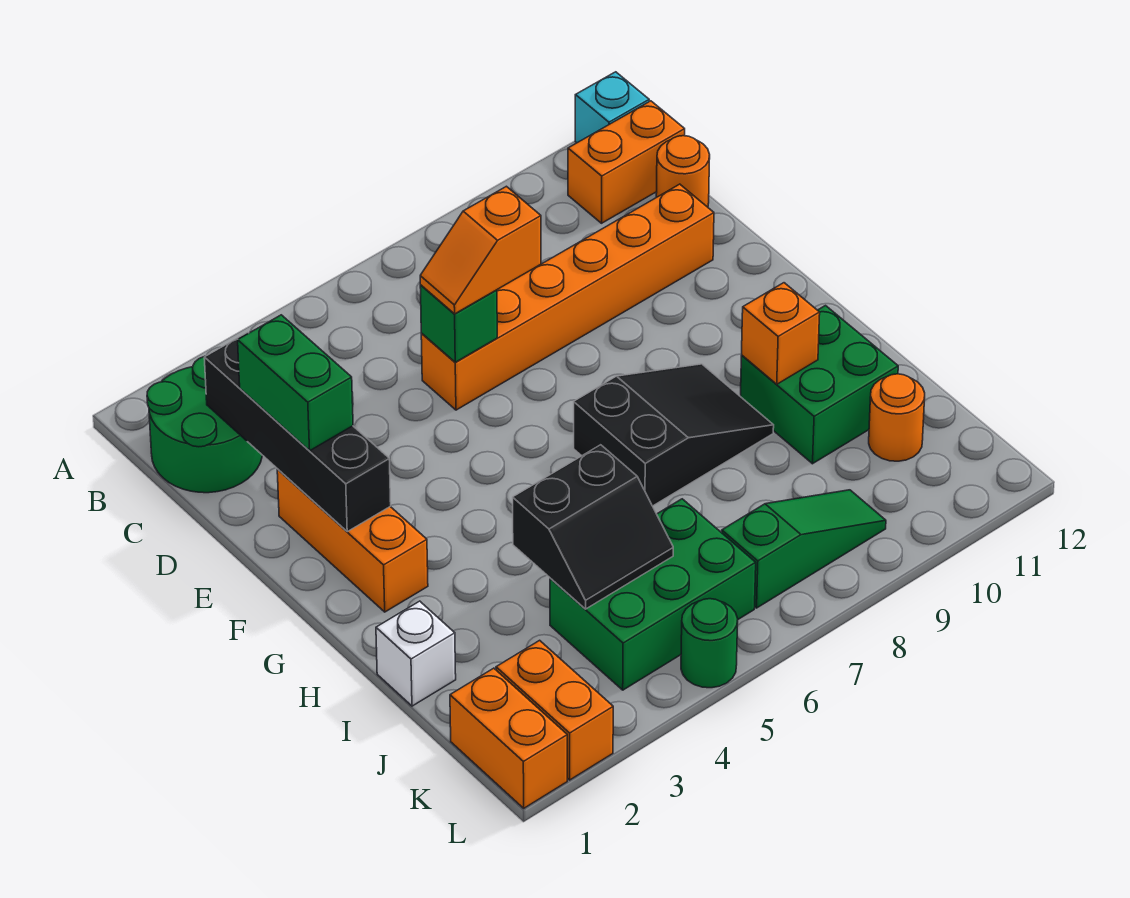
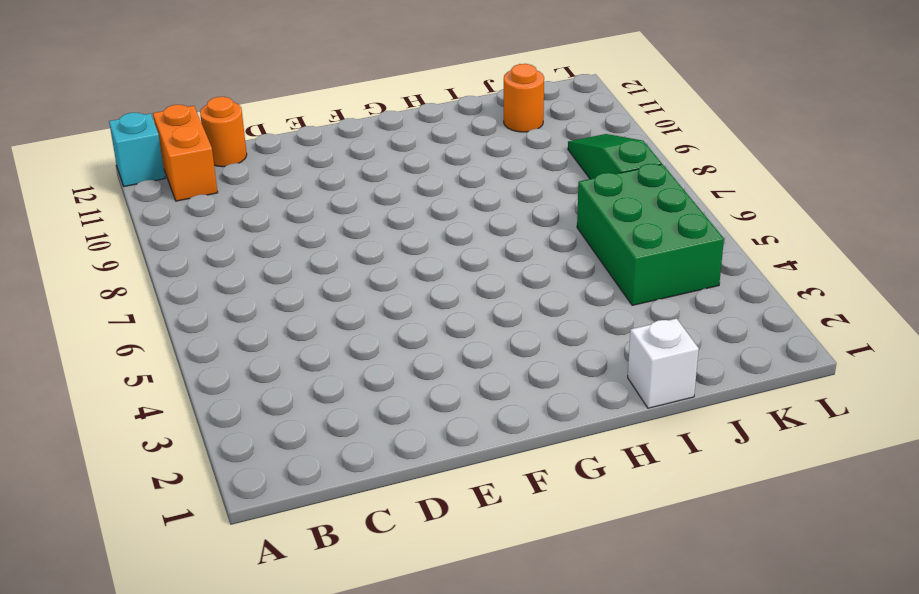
none -> green 2x2 round brick [147,356,262,493]
none -> orange 1x6 brick [421,184,714,410]
none -> orange 1x3 brick [277,469,428,612]

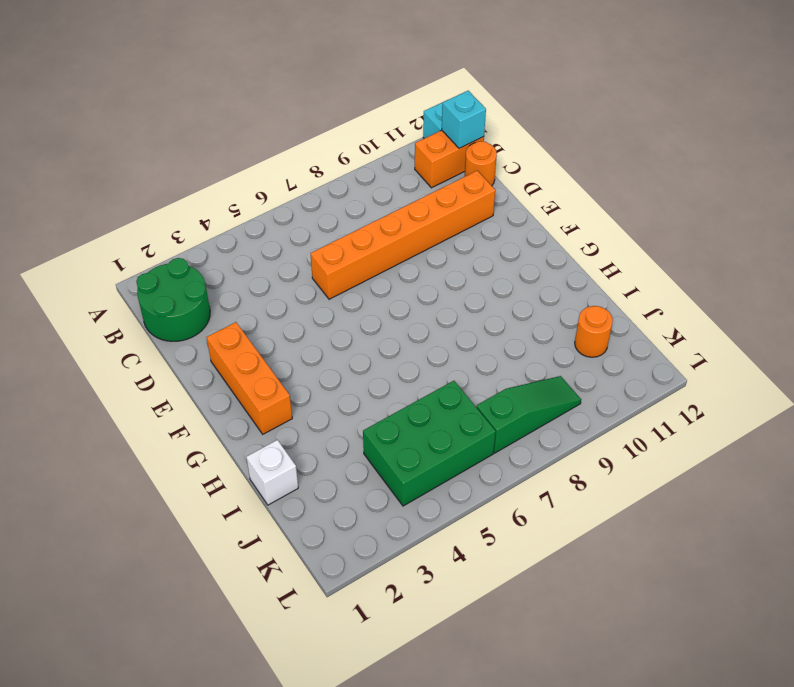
cyan 1x1 brick [442,91,486,148] -> none
none -> black 2x3 slope [574,364,774,506]
none -> green 2x2 brick [740,306,898,464]
none -> orange 1x2 brick [450,668,567,808]

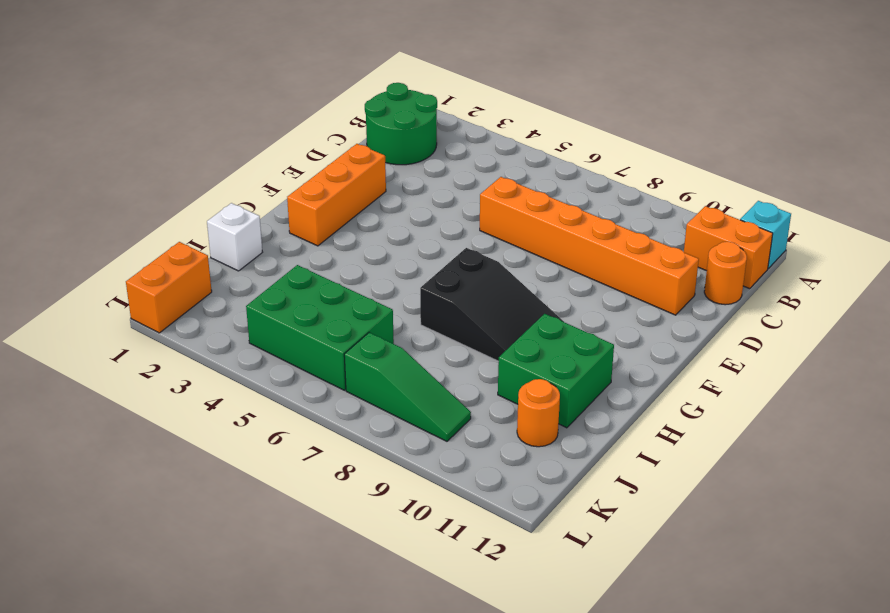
none -> orange 1x2 brick [496,640,613,780]
none -> green 1x1 round brick [681,599,738,688]
none -> black 1x4 brick [204,332,391,531]

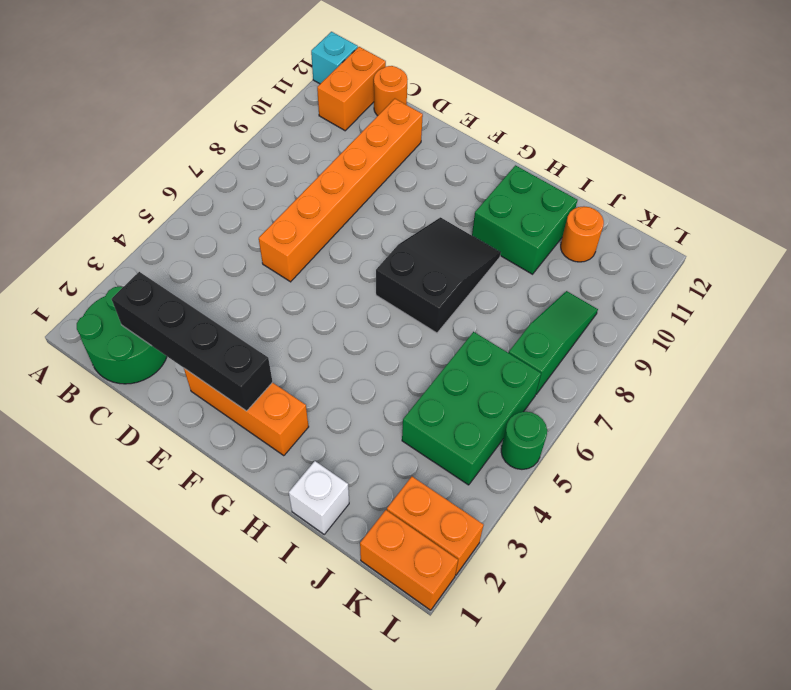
none -> green 1x1 brick [420,285,497,362]
none -> orange 1x1 brick [742,283,820,384]
none -> black 2x2 slope [513,445,673,609]

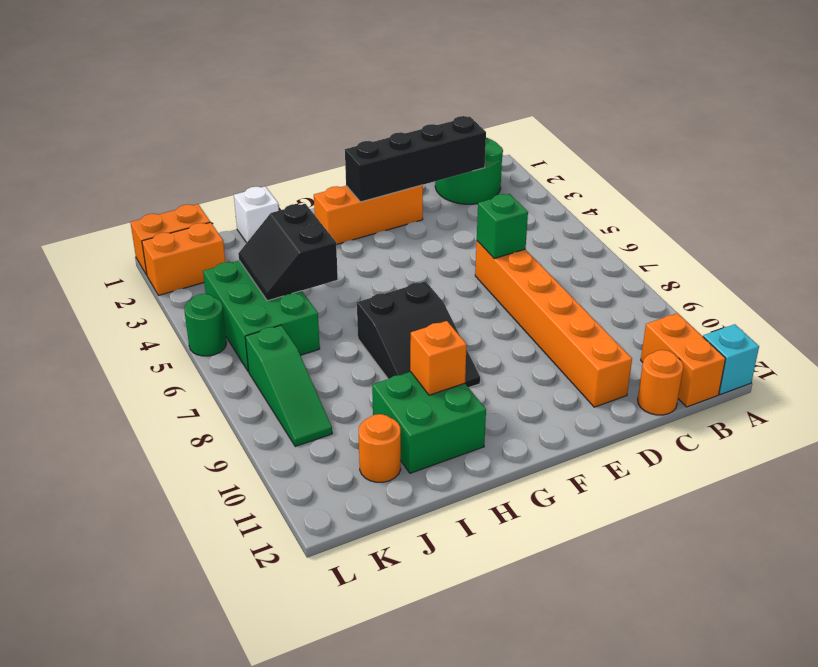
none -> green 1x2 brick [238,315,353,451]
none -> orange 1x2 slope [420,186,541,314]

